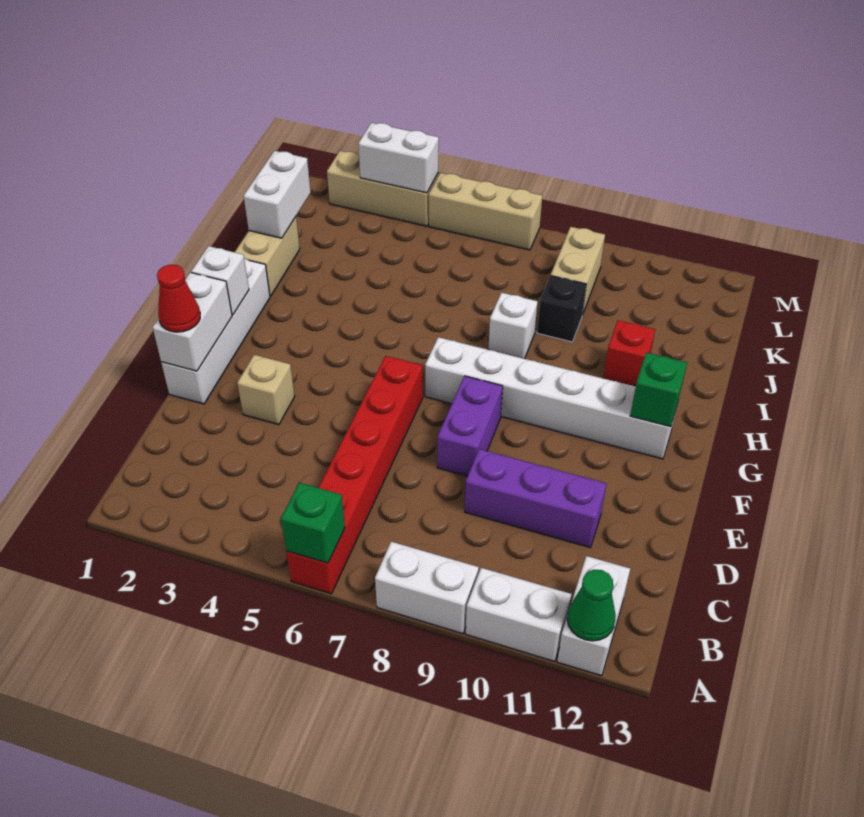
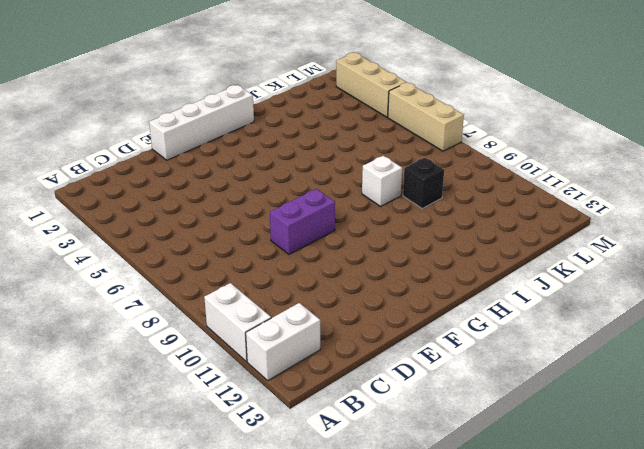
none -> red 1x6 brick [286,356,423,594]
none -> white 1x2 brick [375,541,479,634]
none -> purple 1x3 brick [465,449,607,547]

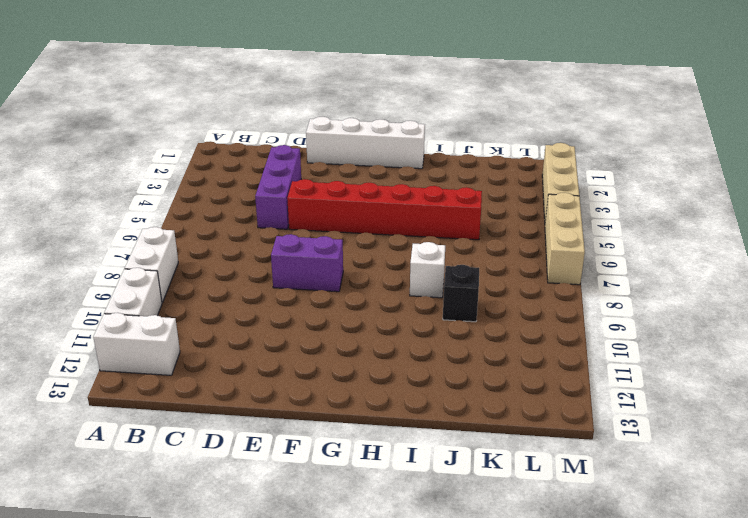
purple 1x3 brick [255,145,301,229] -> purple 1x3 brick moved to [465,449,607,547]
red 1x6 brick [287,179,482,240] -> red 1x6 brick moved to [286,356,423,594]
none -> tan 1x1 brick [237,355,295,425]
none -> white 1x6 brick [425,337,677,459]
none -> tan 1x2 brick [235,217,300,296]

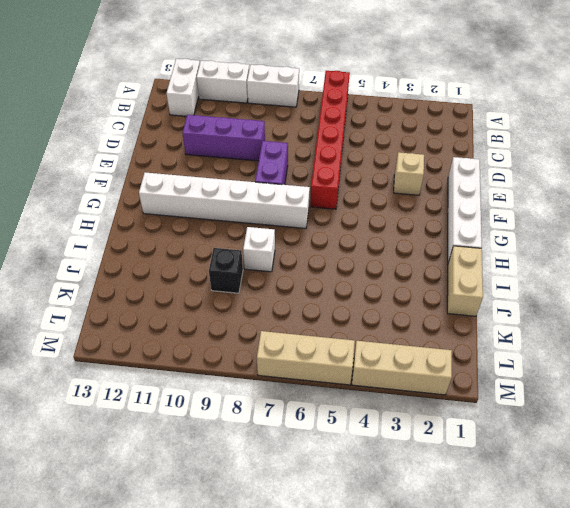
none -> red 1x1 brick [603,320,655,386]
none -> tan 1x2 brick [551,227,605,315]
none -> green 1x1 brick [281,483,345,563]

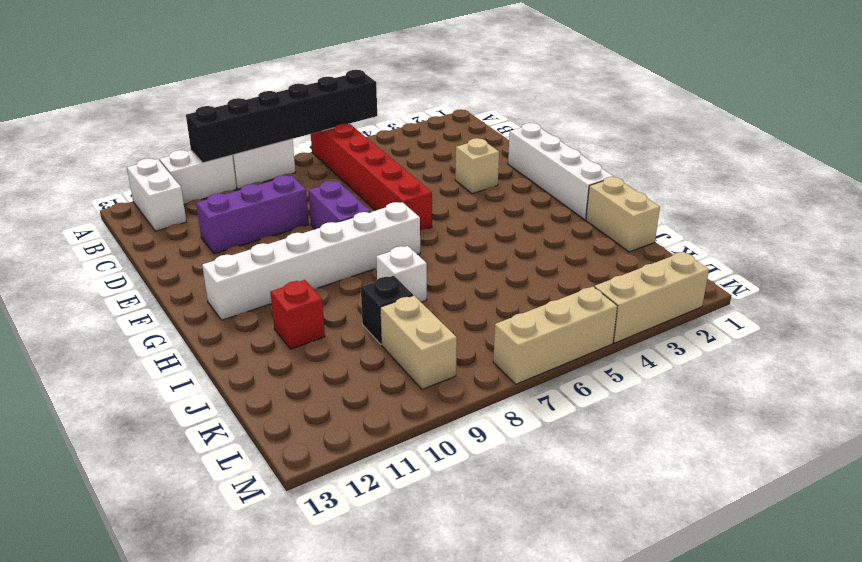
black 1x6 brick [186,70,377,163] -> green 1x1 brick [281,483,345,563]
none -> green 1x1 cone [567,570,616,641]
none -> white 1x2 brick [153,272,232,371]
none -> white 1x1 brick [191,246,249,315]

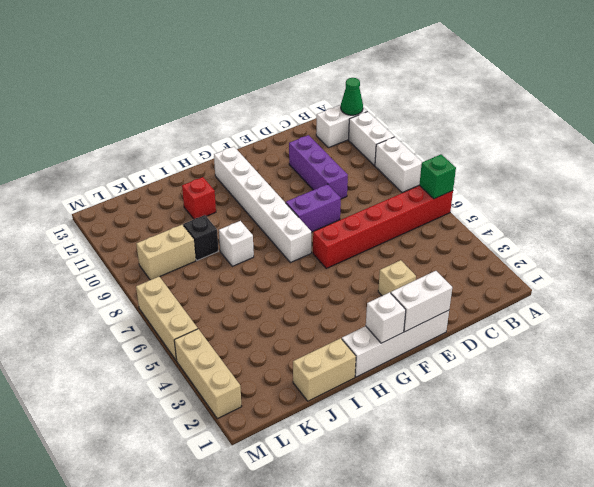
none -> green 1x1 brick [630,353,687,427]
none -> white 1x2 brick [244,151,311,238]
none -> white 1x2 brick [358,123,439,193]

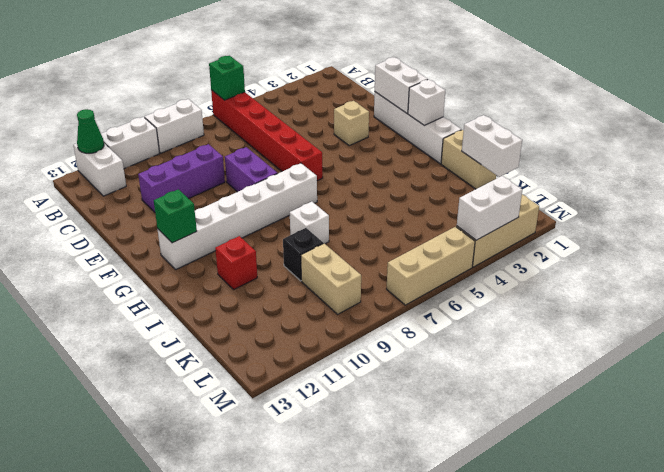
none -> red 1x1 cone [157,265,200,332]

